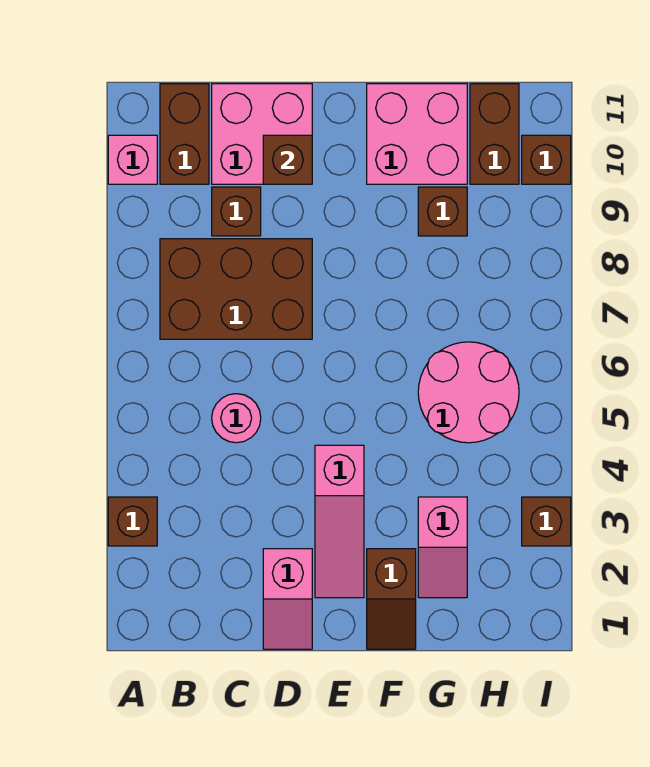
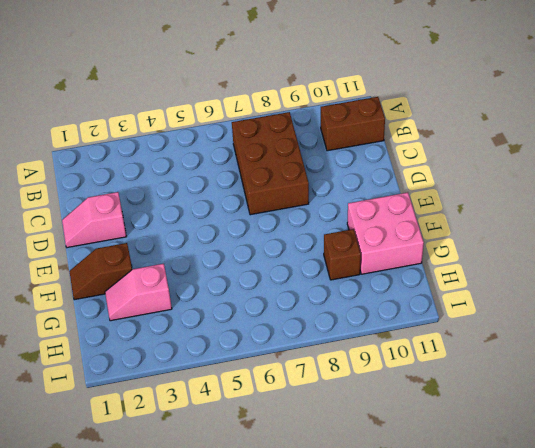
none -> brown 1x1 brick [108,497,157,546]
none -> pink 1x1 brick [108,135,157,184]
none -> pink 1x1 round brick [212,394,261,443]

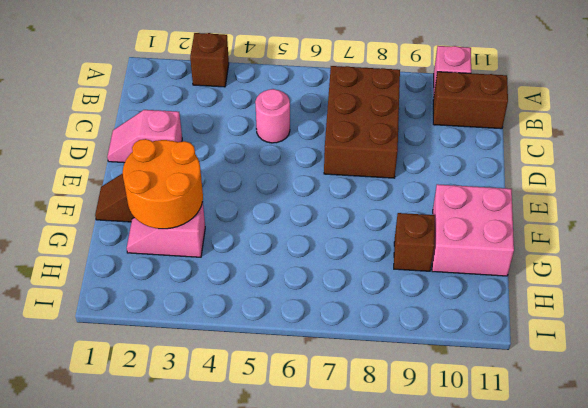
orange 2x2 round brick [123,139,203,229] -> none
none -> brown 1x1 brick [212,187,261,236]
none -> pink 2x2 brick [212,84,312,184]
none -> pink 1x3 slope [315,445,364,598]

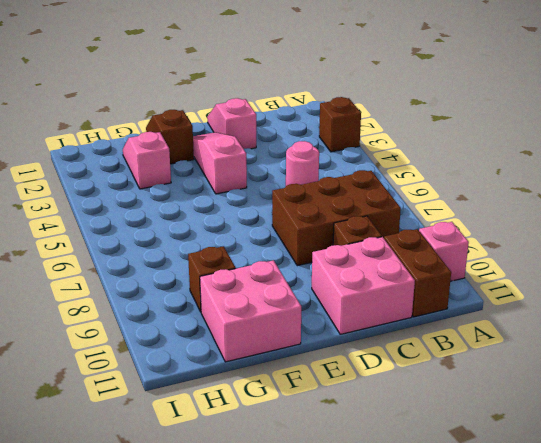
none -> pink 2x2 round brick [418,342,519,443]
none -> brown 1x2 brick [470,84,519,184]
none -> brown 1x1 brick [522,497,571,546]

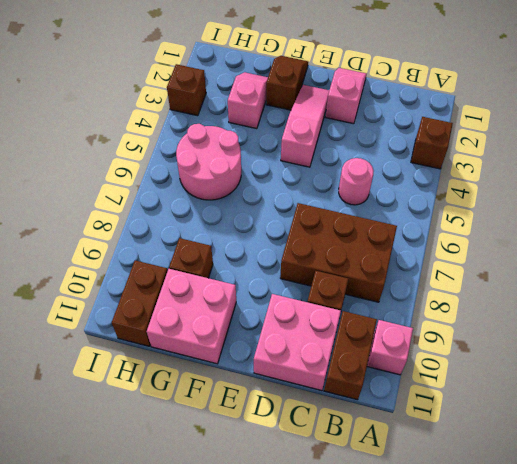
none -> brown 1x1 brick [522,135,571,184]
none -> brown 1x1 brick [263,135,312,184]

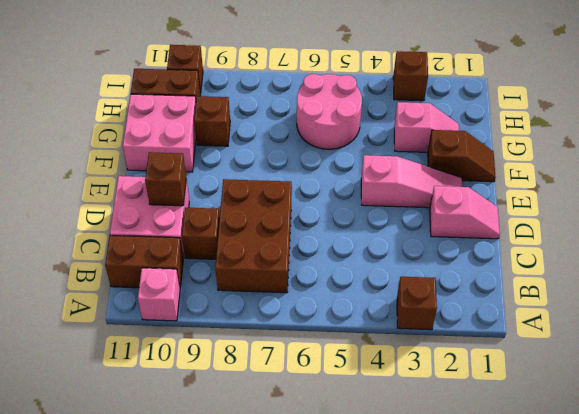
none -> pink 1x1 round brick [212,394,261,443]

